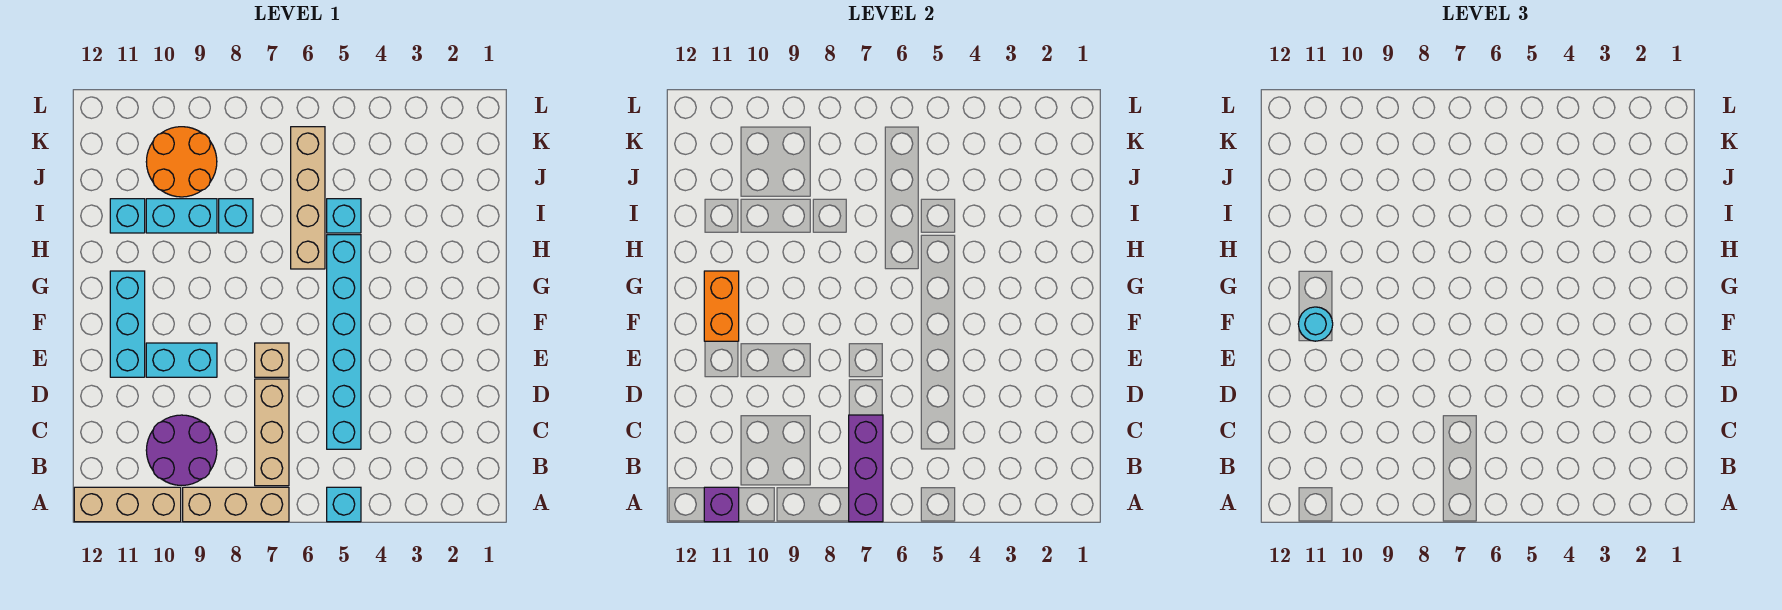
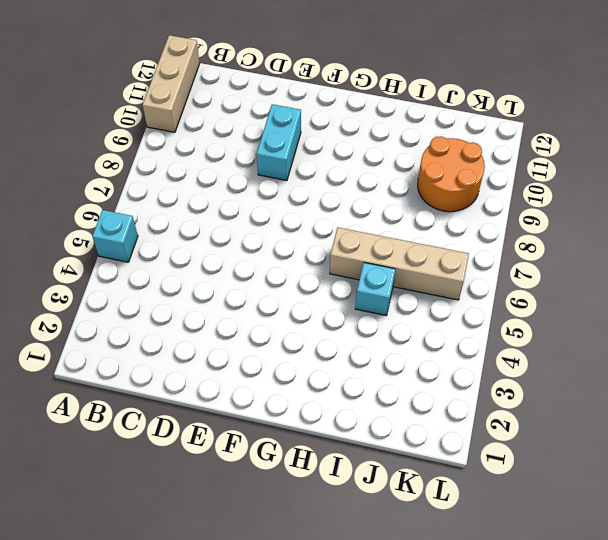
none -> tan 1x3 brick [183,487,289,522]
none -> tan 1x3 brick [255,379,289,486]
none -> purple 2x2 round brick [146,415,217,486]

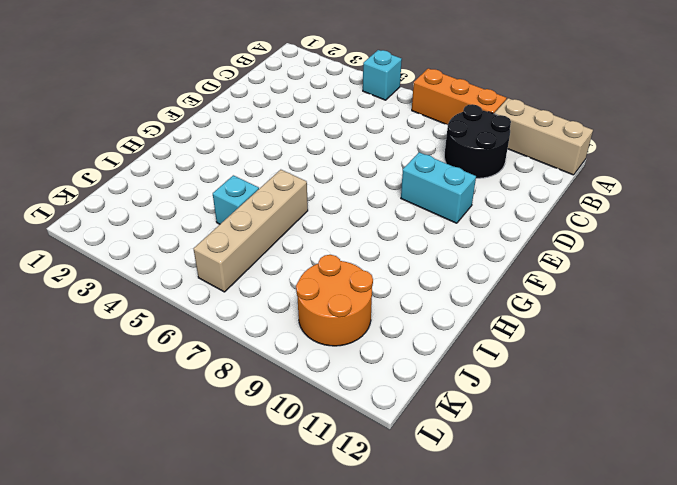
orange 1x3 brick [412,68,506,125] -> tan 1x3 brick [183,487,289,522]
black 2x2 round brick [444,104,511,178] -> purple 2x2 round brick [146,415,217,486]
none -> tan 1x3 brick [255,379,289,486]
none -> cyan 1x6 brick [327,235,361,449]
none -> tan 1x1 brick [255,343,289,377]

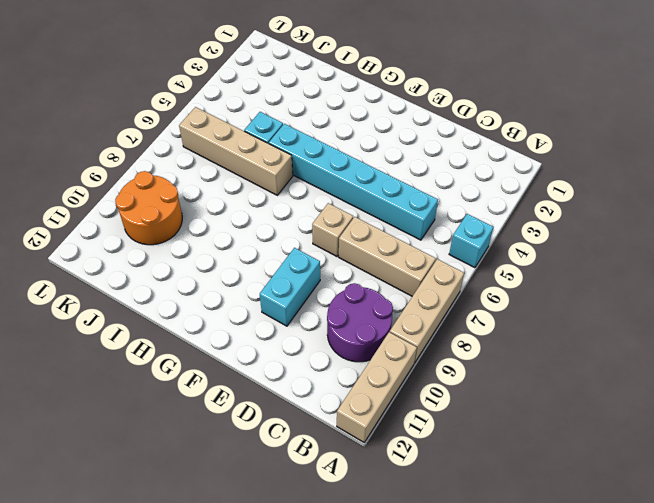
none -> cyan 1x3 brick [110,271,145,377]
none -> cyan 1x1 brick [219,199,253,233]
none -> cyan 1x2 brick [146,199,217,233]

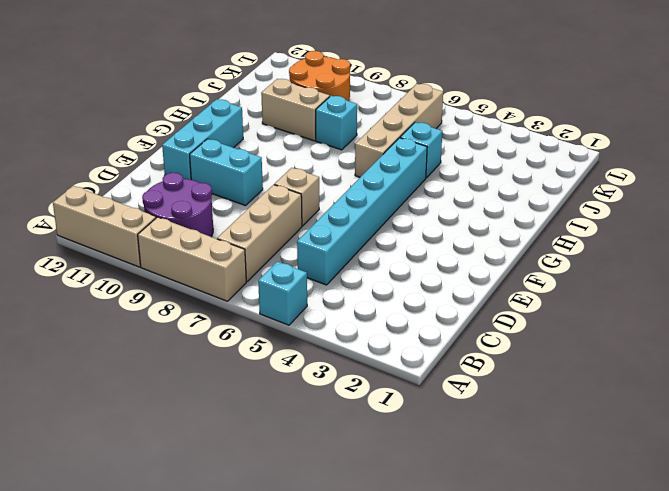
tan 1x2 brick [261,79,330,141] -> cyan 1x2 brick [146,199,217,233]
none -> cyan 1x1 brick [110,199,145,233]
none -> purple 1x3 brick [849,415,883,522]
none -> purple 1x1 brick [704,487,739,522]

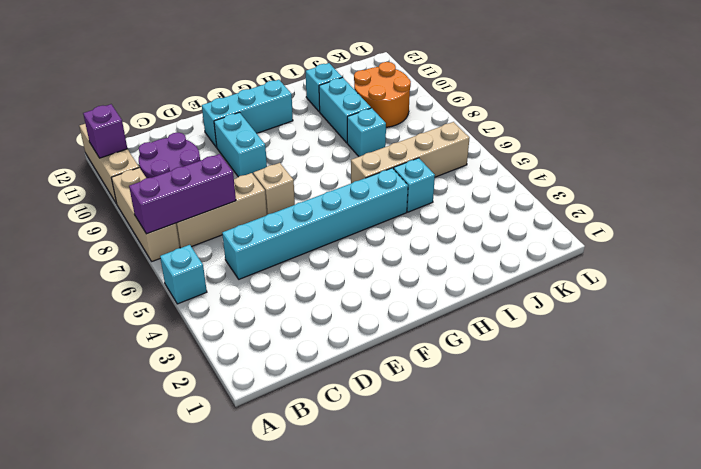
none -> orange 1x2 brick [704,271,739,341]
none -> cyan 1x1 round brick [1298,307,1333,341]

